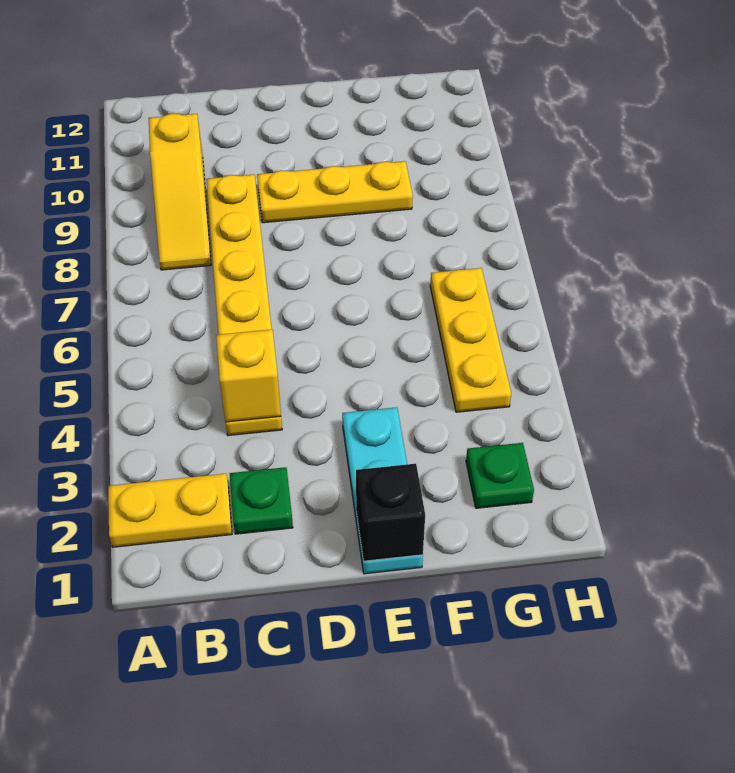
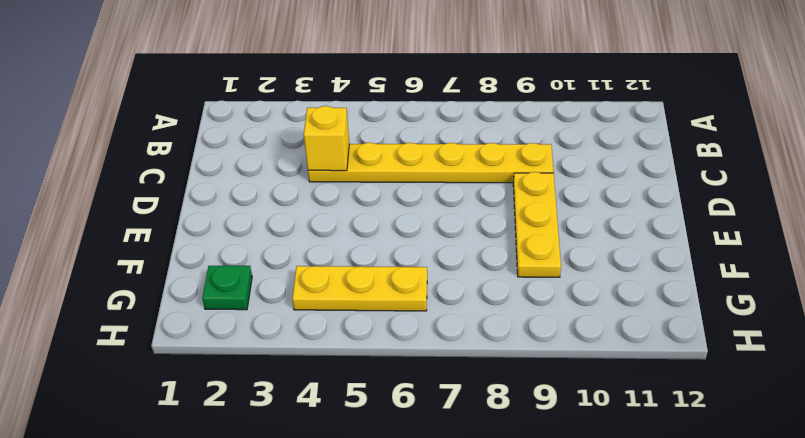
none -> yellow 1x2 plate [108,474,232,547]
none -> yellow 1x3 slope [149,113,211,270]

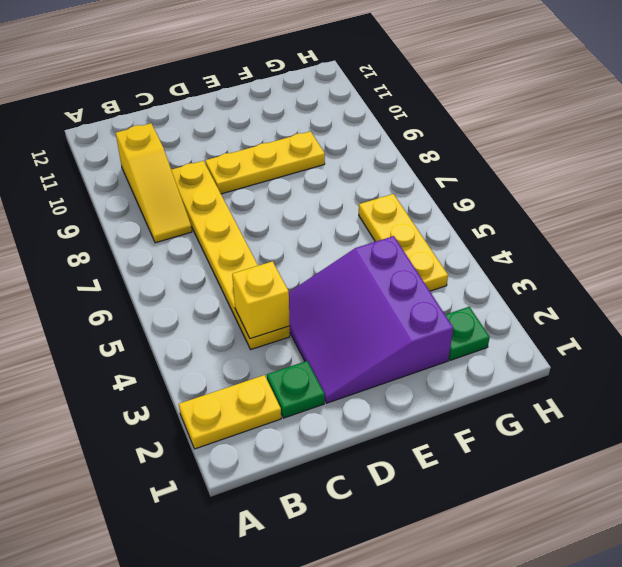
purple 3x3 slope [289,236,453,403] -> cyan 1x3 plate [342,407,423,574]
none -> black 1x1 brick [356,464,425,561]

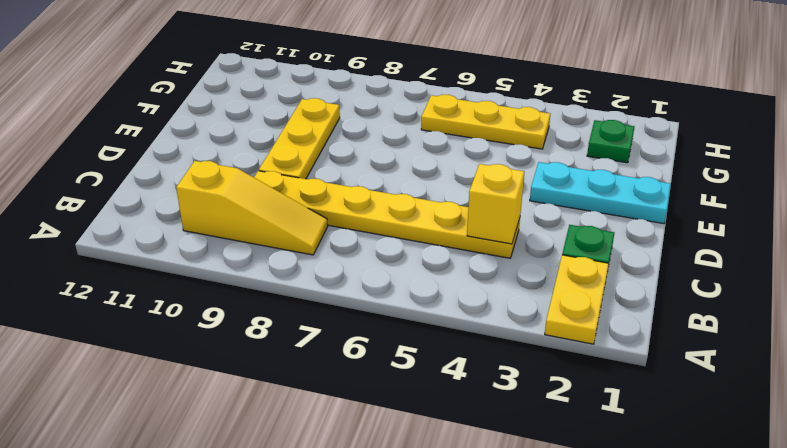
none -> black 1x1 brick [356,464,425,561]

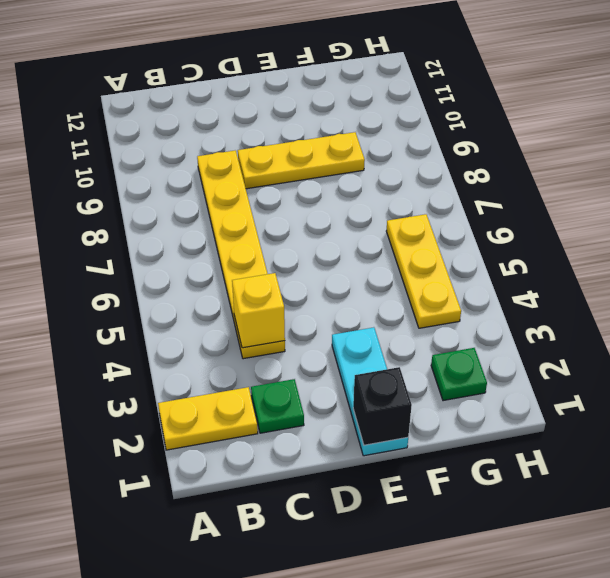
none -> yellow 1x3 slope [149,113,211,270]

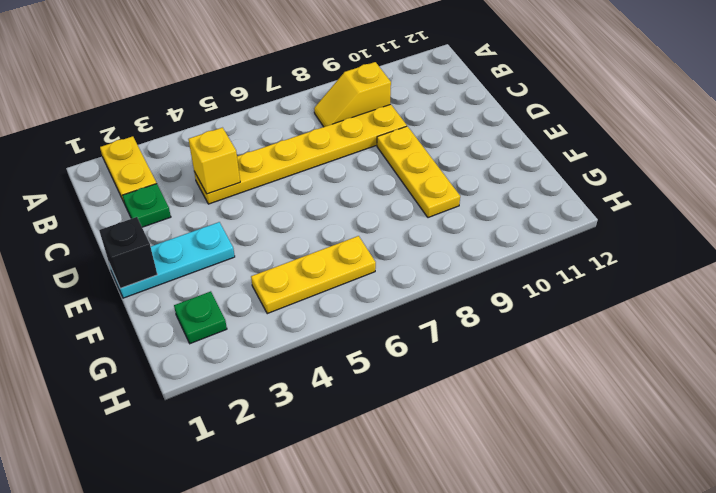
yellow 1x2 slope [314,62,391,127] -> yellow 1x3 slope [149,113,211,270]

